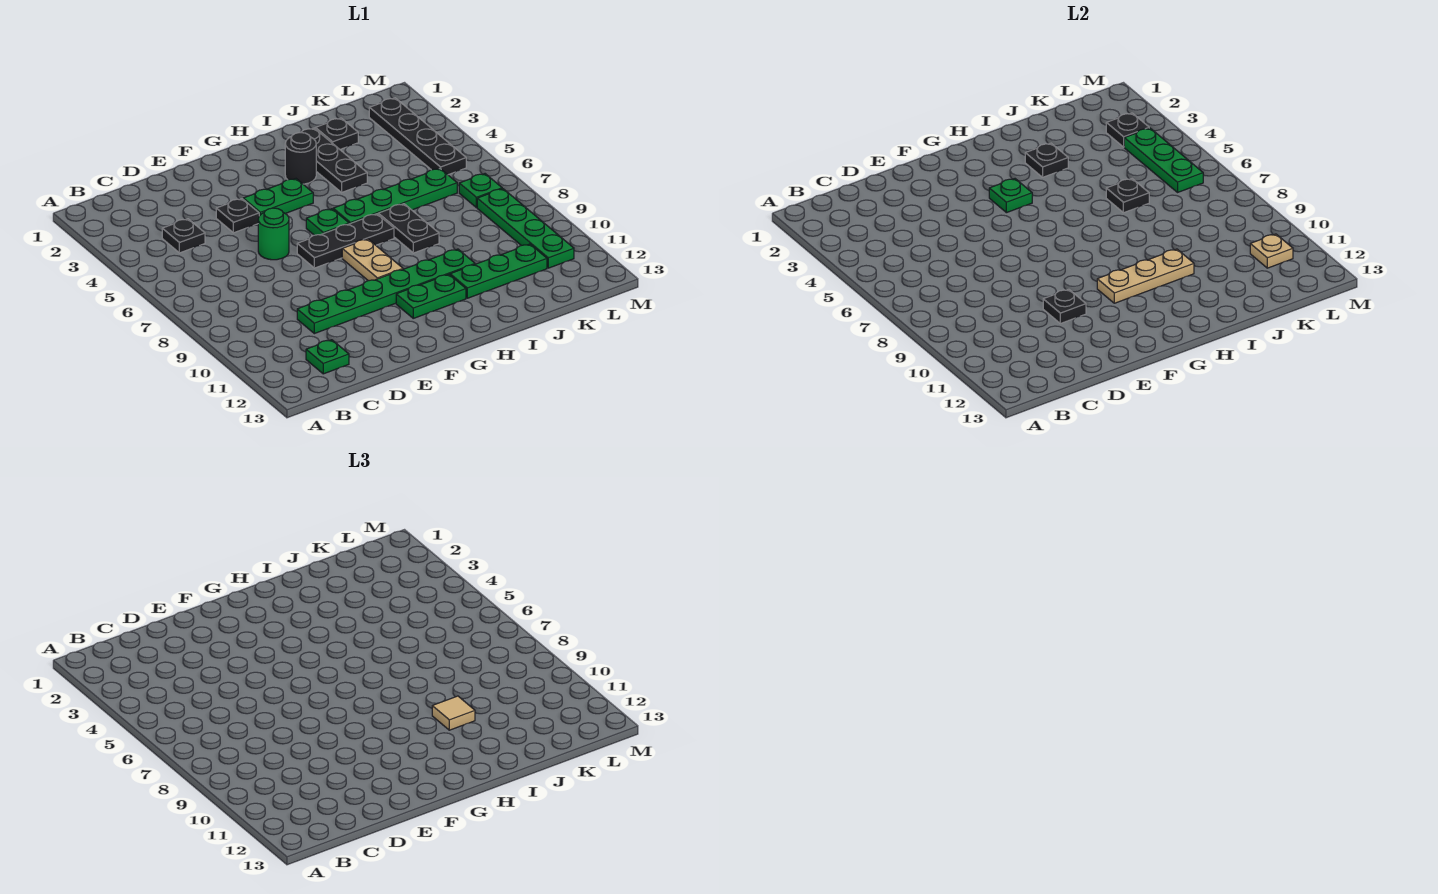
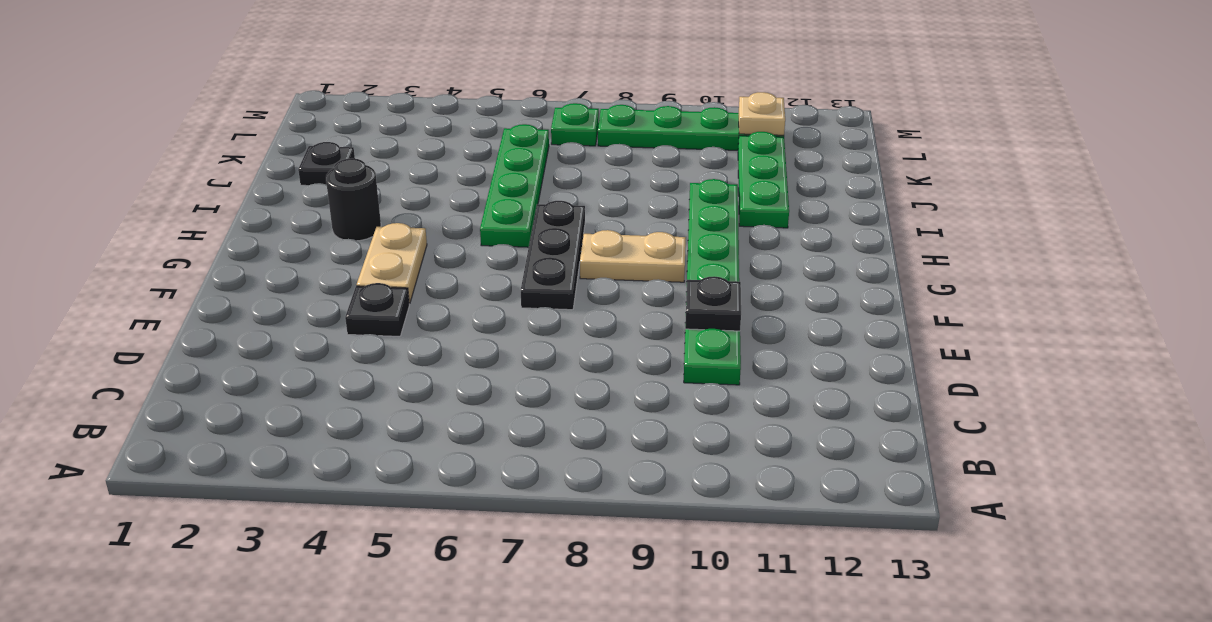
tan 1x2 plate [357,223,427,304] -> green 1x2 plate [243,179,313,216]
none -> black 1x1 plate [162,219,205,253]
none -> green 1x1 plate [306,340,349,374]
none -> green 1x1 round brick [258,208,289,260]

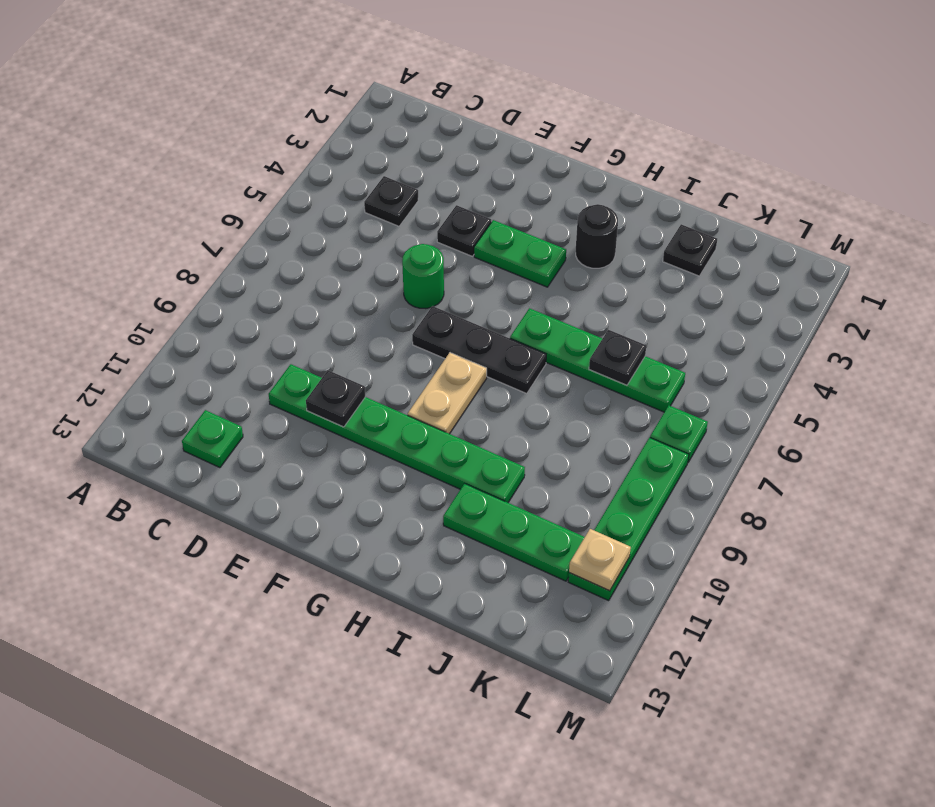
none -> green 1x1 plate [306,209,349,235]
none -> green 1x2 plate [396,274,466,318]
none -> black 1x3 plate [289,128,367,192]

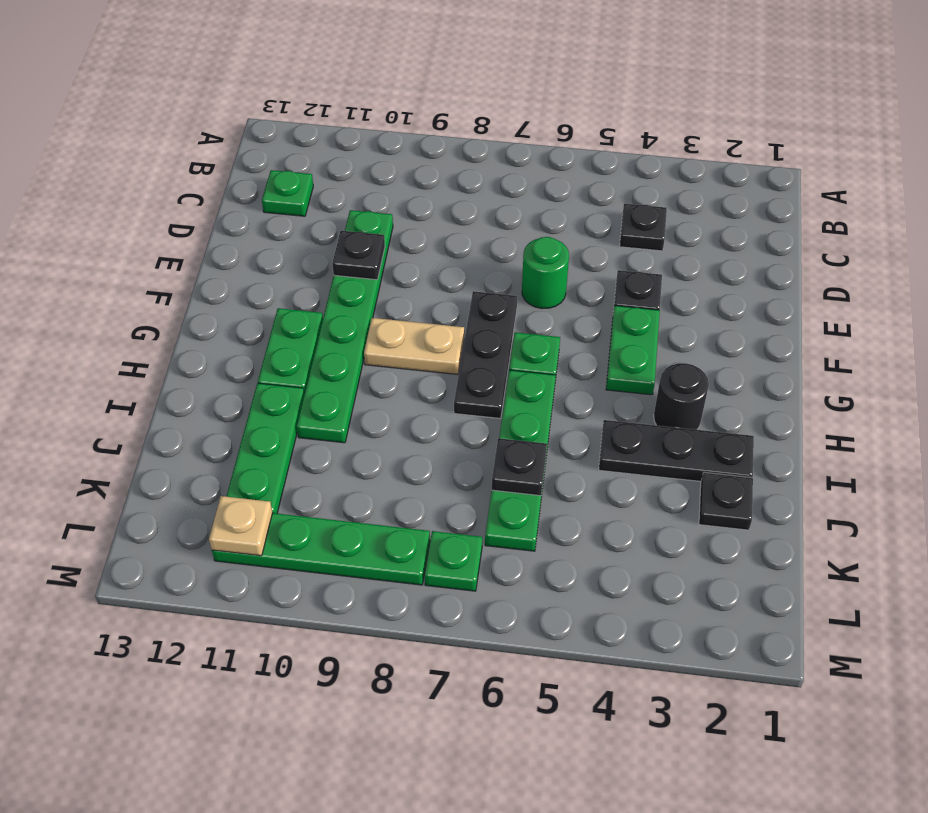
none -> black 1x2 plate [378,204,439,253]
none -> black 1x4 plate [369,98,466,175]
none -> green 1x1 plate [989,179,1032,213]

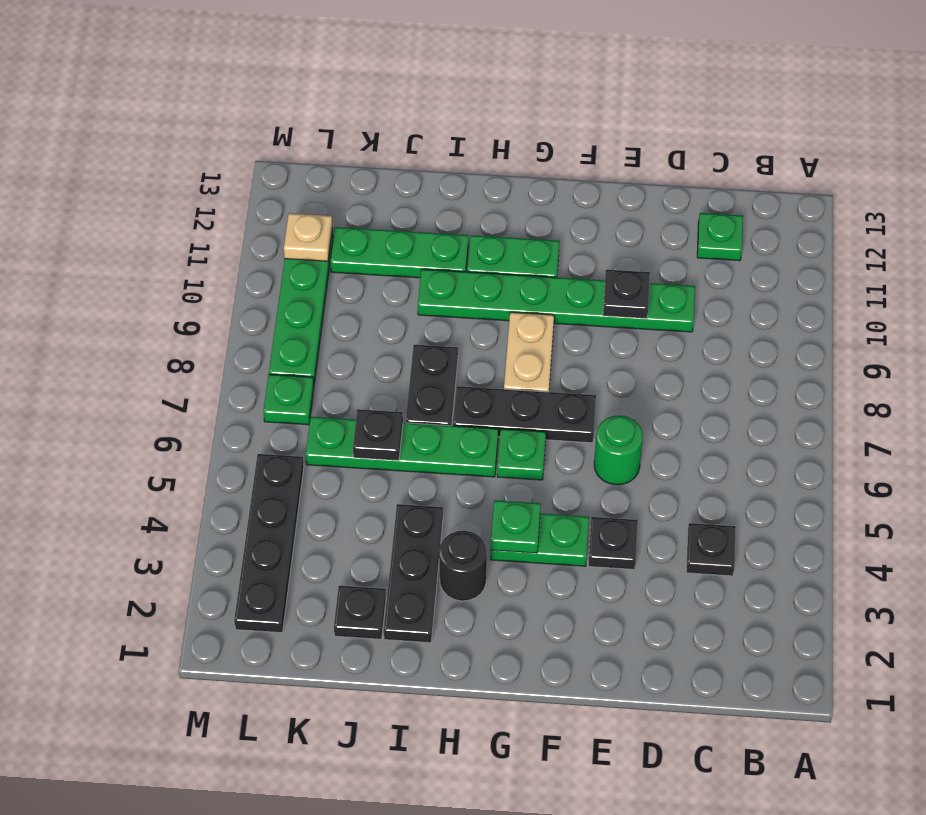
none -> tan 1x3 plate [1097,249,1194,303]
none -> black 1x1 plate [1025,143,1068,177]
none -> black 1x1 plate [1106,113,1149,147]

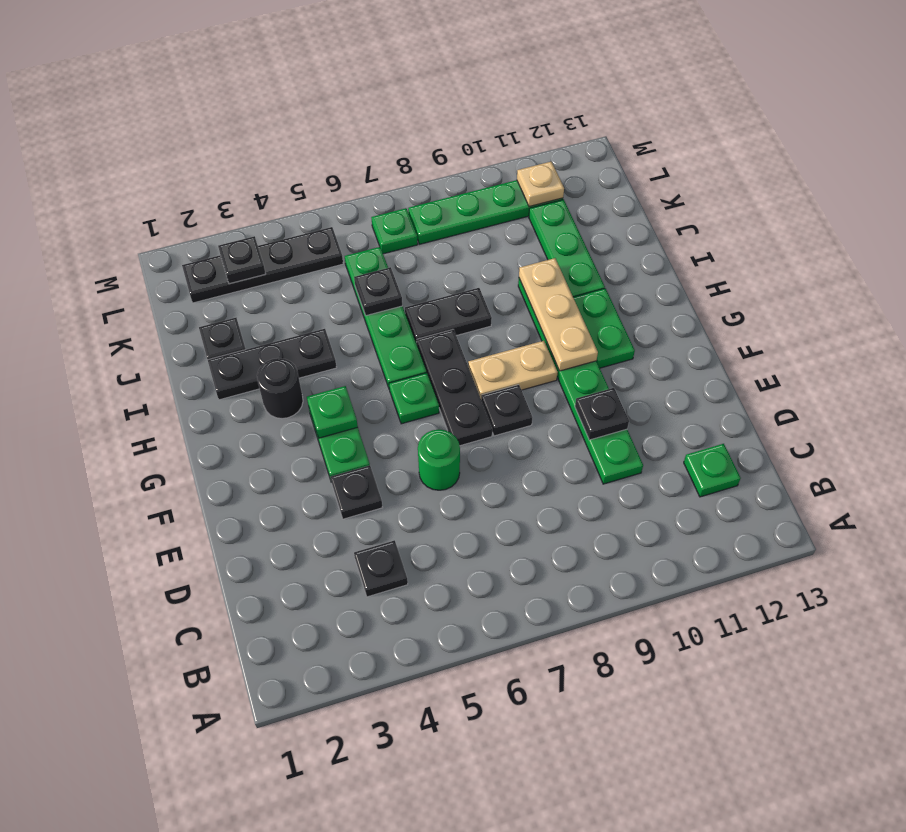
black 1x1 plate [481,385,532,436] -> black 1x1 plate moved to [1025,143,1068,177]
none -> green 1x3 plate [1124,128,1203,192]
none -> tan 1x1 tile [432,696,475,730]

